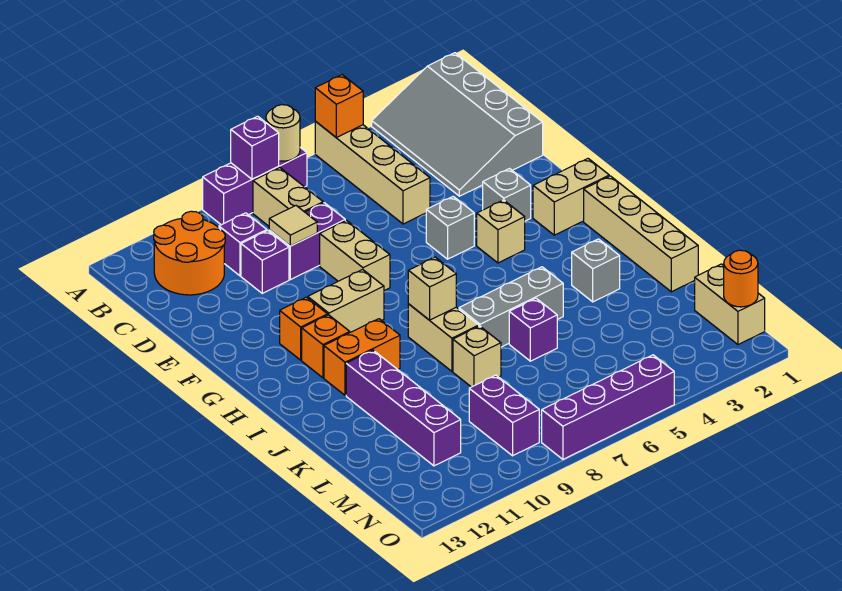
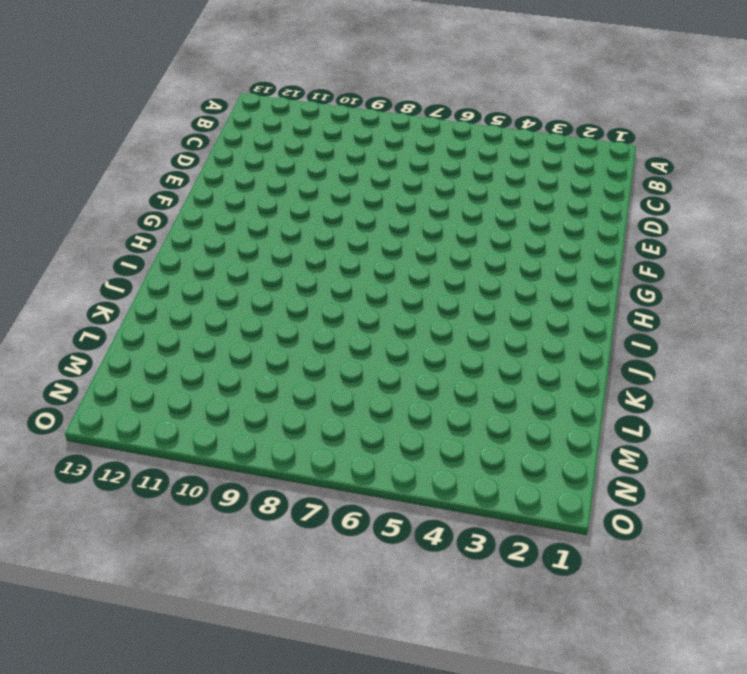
none -> grey 3x4 slope [372,53,543,196]
none -> tan 1x4 brick [315,122,430,224]
none -> purple 1x3 brick [203,148,307,225]
none -> tan 1x2 brick [253,168,323,226]

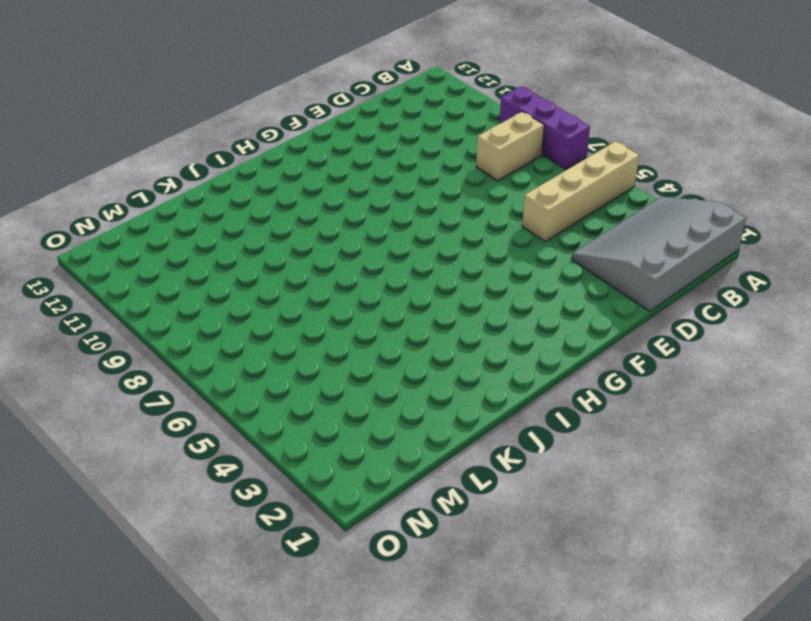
none -> orange 2x2 round brick [154,211,225,295]
none -> purple 1x1 brick [219,213,267,276]
none -> purple 1x2 brick [269,203,345,280]
none -> purple 1x1 brick [241,231,289,293]

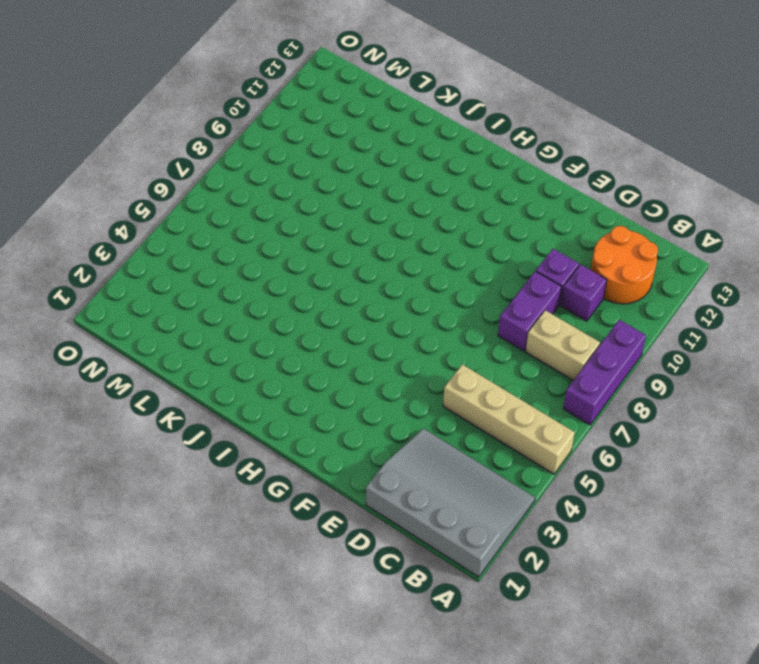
none -> tan 1x2 brick [320,220,390,291]
none -> grey 1x1 brick [483,169,531,221]
none -> grey 1x1 brick [426,196,474,259]
none -> tan 1x2 brick [533,159,609,235]

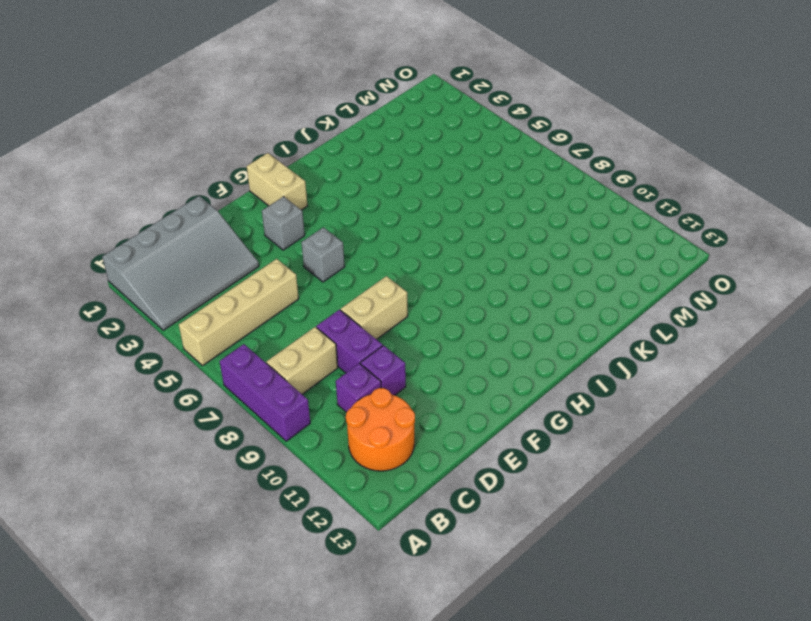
none -> tan 1x1 brick [477,200,525,263]
none -> tan 1x2 brick [308,269,384,332]
none -> orange 1x1 brick [280,297,328,360]
none -> tan 1x4 brick [584,176,698,292]

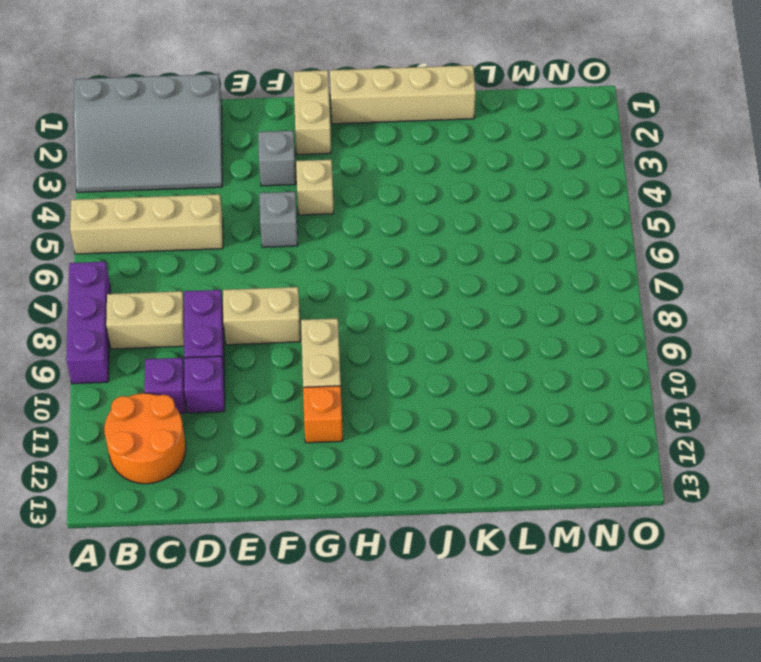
none -> orange 1x1 brick [302,315,350,378]
none -> tan 1x2 brick [408,304,479,371]
none -> orange 1x2 brick [324,319,400,395]
none -> grey 1x1 brick [572,239,620,302]

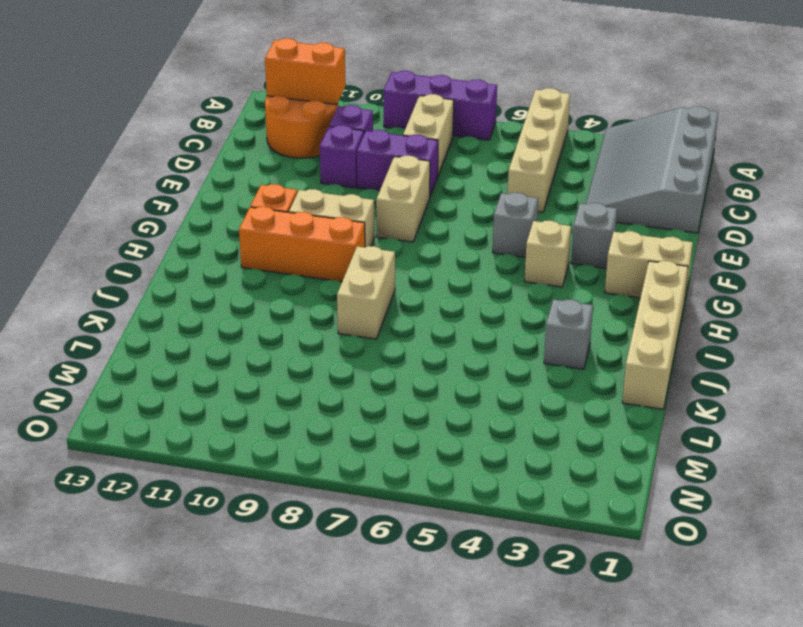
orange 1x2 brick [265,38,346,105] -> orange 1x2 brick moved to [324,319,400,395]
orange 1x3 brick [239,207,365,282] -> orange 1x1 brick [302,315,350,378]
none -> grey 1x3 brick [459,267,563,347]
none -> purple 1x4 brick [346,350,461,466]
none -> purple 1x1 brick [509,298,557,361]
none -> tan 1x1 brick [453,326,501,387]

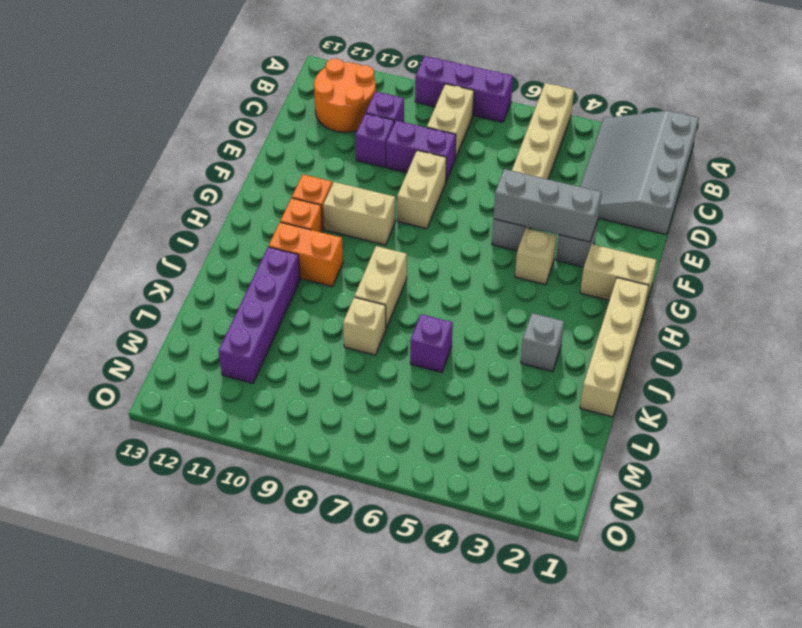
grey 1x3 brick [494,169,602,242] -> grey 1x3 brick moved to [459,267,563,347]
none -> tan 1x2 brick [695,264,765,345]
none -> purple 1x2 brick [469,375,539,456]
none -> purple 1x4 brick [542,355,674,459]
none -> orange 1x1 brick [315,75,363,138]

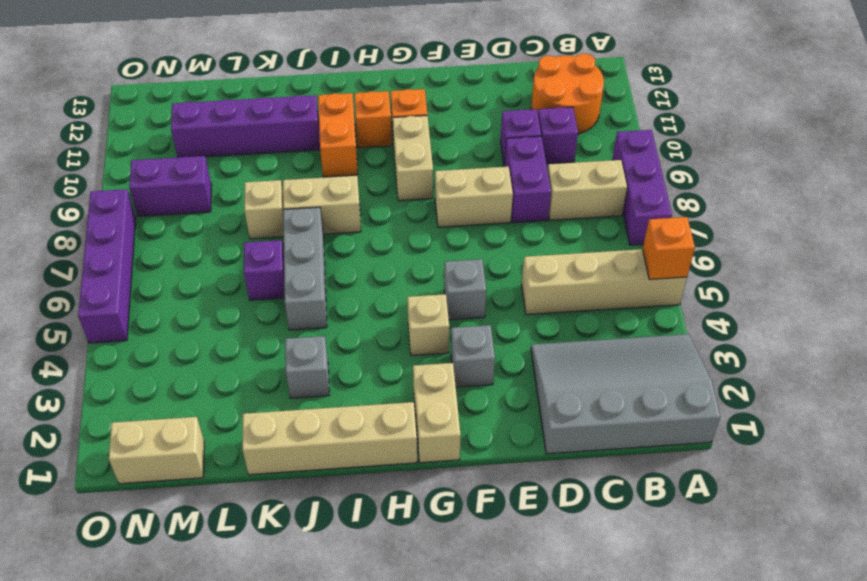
none -> tan 1x1 round brick [266,105,300,161]
none -> purple 1x1 brick [231,116,279,179]
none -> tan 1x1 tile [269,206,317,246]
none -> tan 1x1 brick [408,257,456,320]

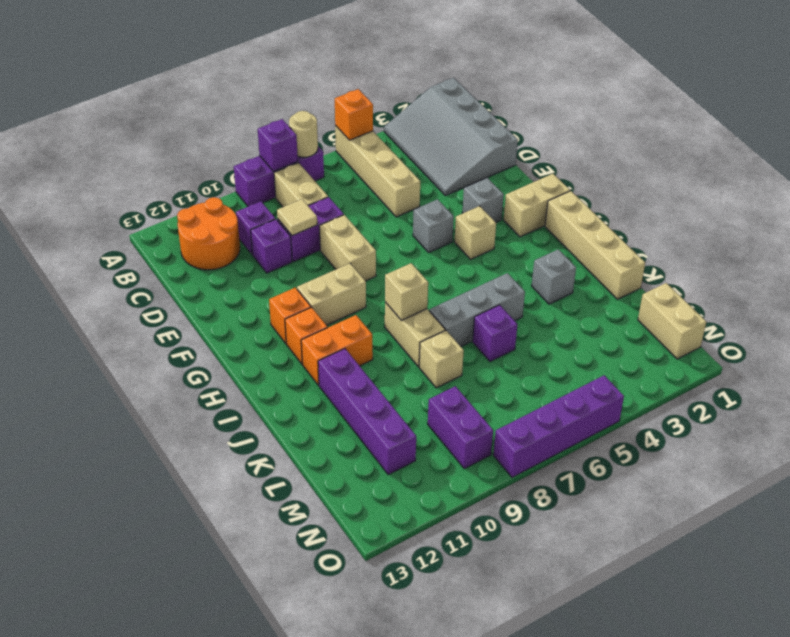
none -> orange 1x1 round brick [724,250,758,307]

